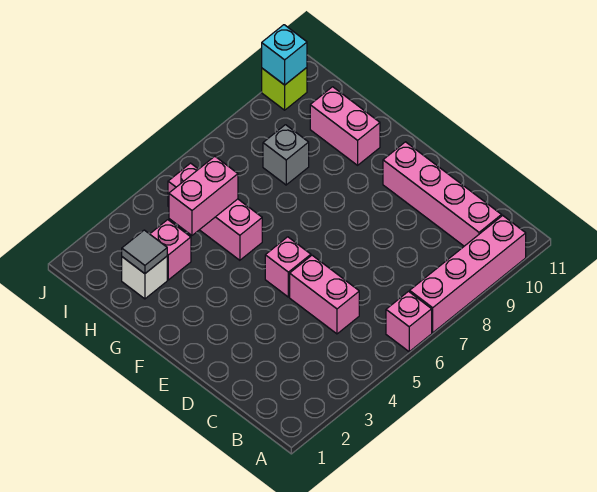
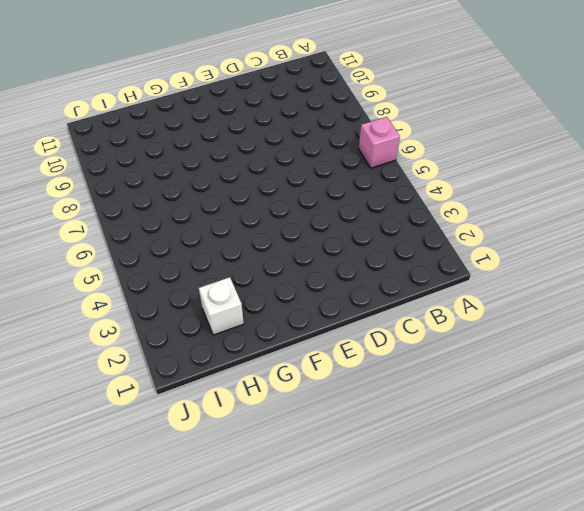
none -> pink 1x4 brick [410,215,526,333]
none -> pink 1x4 brick [383,142,502,246]
none -> pink 1x2 brick [290,255,359,334]

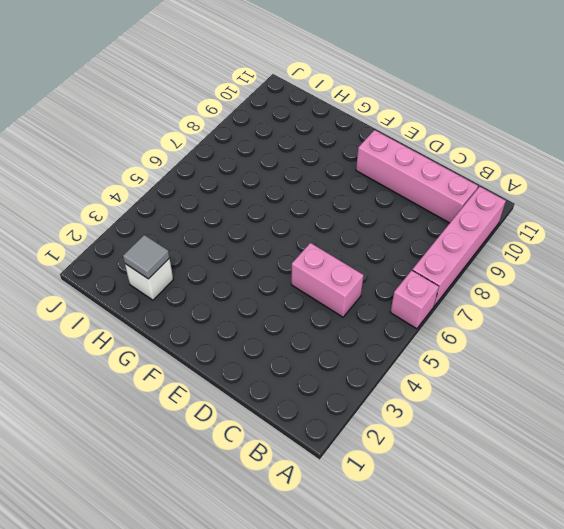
none -> pink 1x1 brick [265,237,311,297]
none -> pink 1x3 brick [168,163,262,260]
none -> pink 1x2 brick [310,87,380,165]

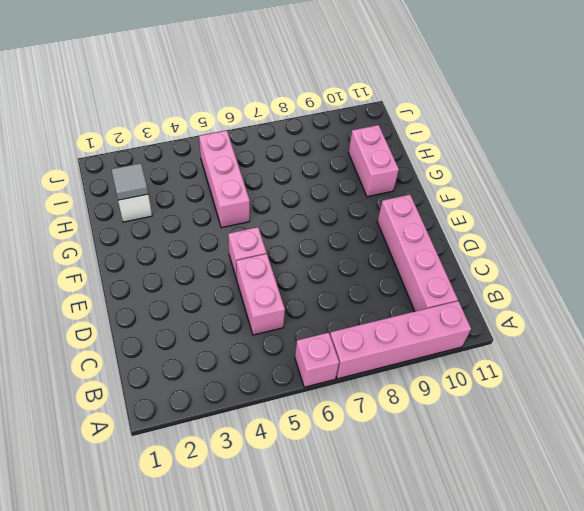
none -> pink 1x1 brick [150,220,191,280]
none -> grey 1x1 brick [263,125,309,185]
none -> lime 1x1 brick [262,68,307,110]

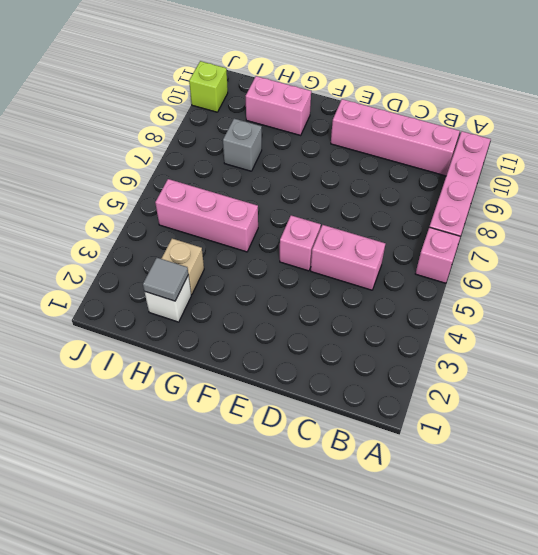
tan 1x1 brick [161,239,204,295] -> pink 1x1 brick [150,220,191,280]
none -> pink 1x2 brick [169,156,238,235]
none -> cyan 1x1 brick [262,25,307,85]

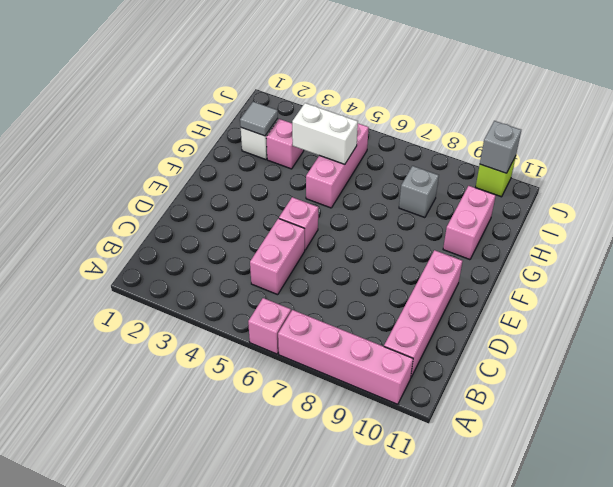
white 1x2 brick [292,103,358,164] -> pink 1x2 brick [169,156,238,235]
grey 1x1 brick [480,121,521,173] -> cyan 1x1 brick [262,25,307,85]

